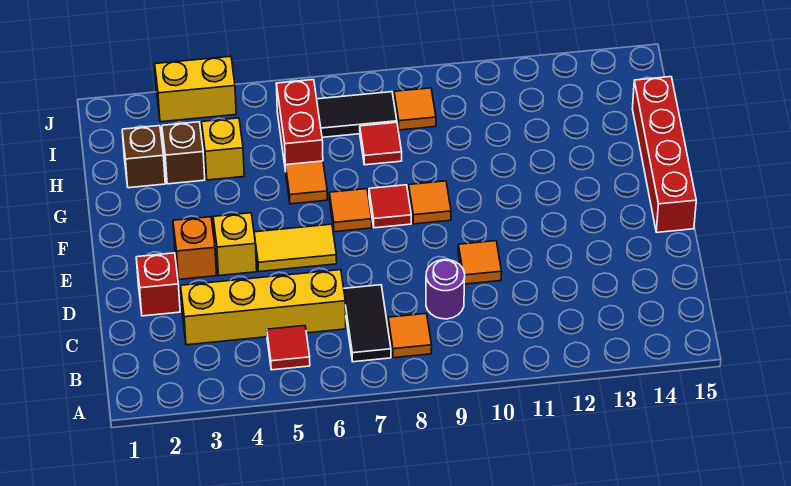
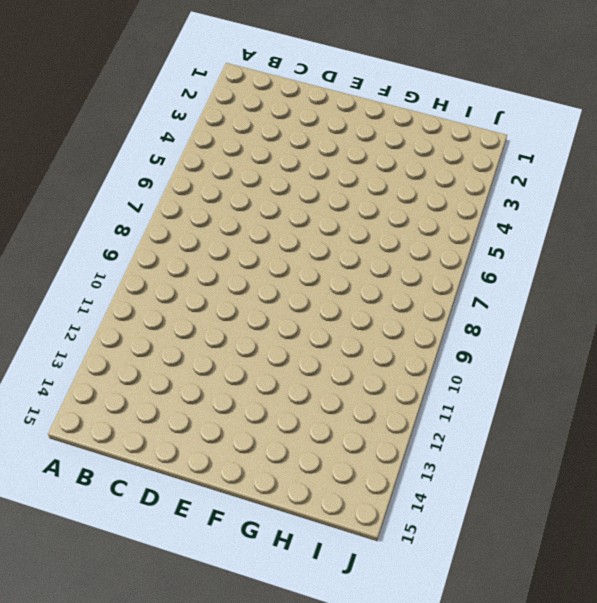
none -> red 1x1 tile [267,326,310,370]
none -> black 1x2 tile [344,285,391,362]
none -> orange 1x1 tile [388,314,432,358]

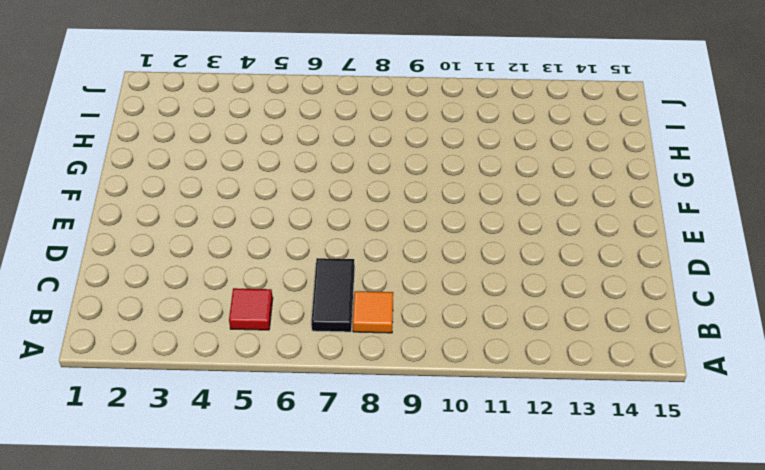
none -> yellow 1x4 brick [181,270,346,345]
none -> purple 1x1 round brick [426,260,465,319]
none -> red 1x1 brick [136,253,180,316]

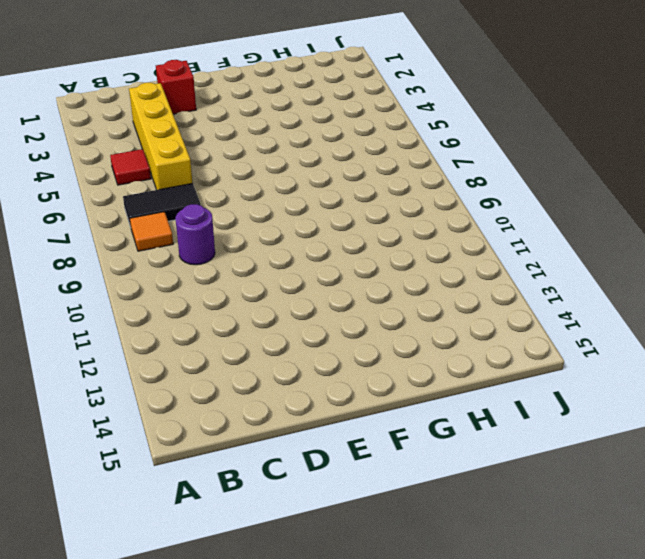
none -> orange 1x1 tile [458,241,502,284]
none -> orange 1x1 brick [173,217,216,279]
none -> yellow 1x1 brick [213,213,257,276]

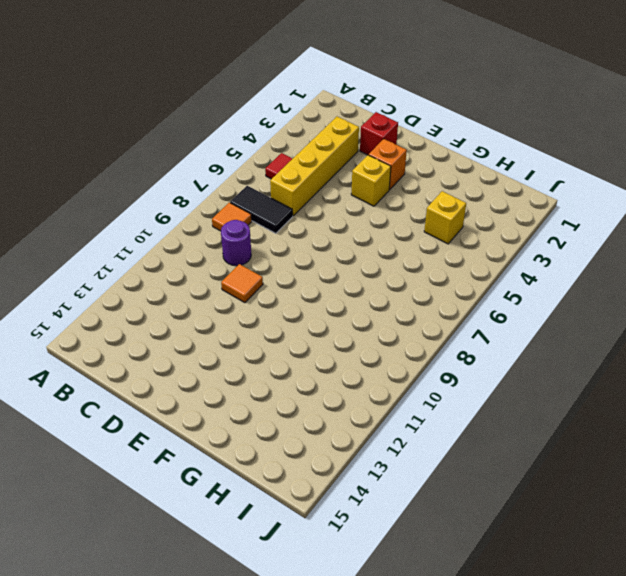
none -> yellow 1x2 tile [254,224,337,272]
none -> red 1x4 brick [632,77,696,232]
none -> orange 1x1 tile [329,189,372,232]

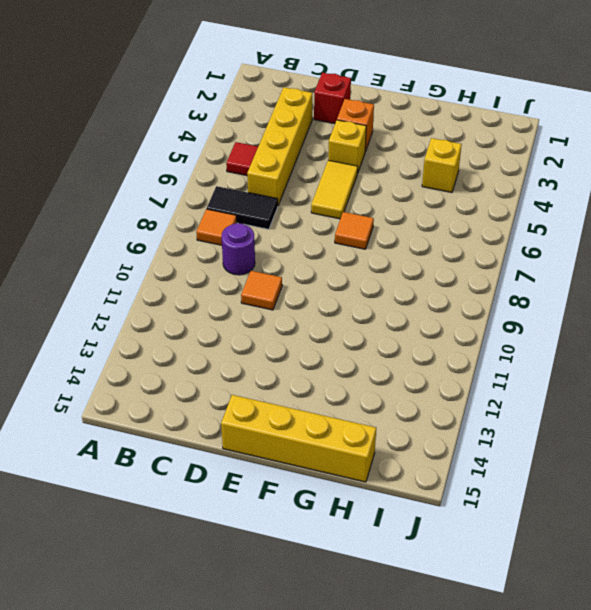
yellow 1x4 brick [221,395,376,482] -> red 1x4 brick [632,77,696,232]
none -> red 1x1 tile [369,185,411,228]
none -> orange 1x1 tile [409,181,451,224]
none -> orange 1x1 tile [285,161,328,204]

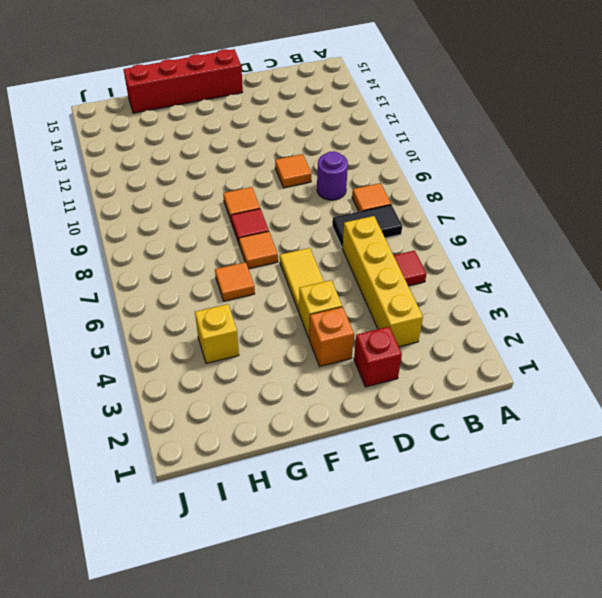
none -> brown 1x1 brick [122,126,165,188]
none -> brown 1x1 brick [162,122,205,184]
none -> red 1x2 brick [276,80,323,172]

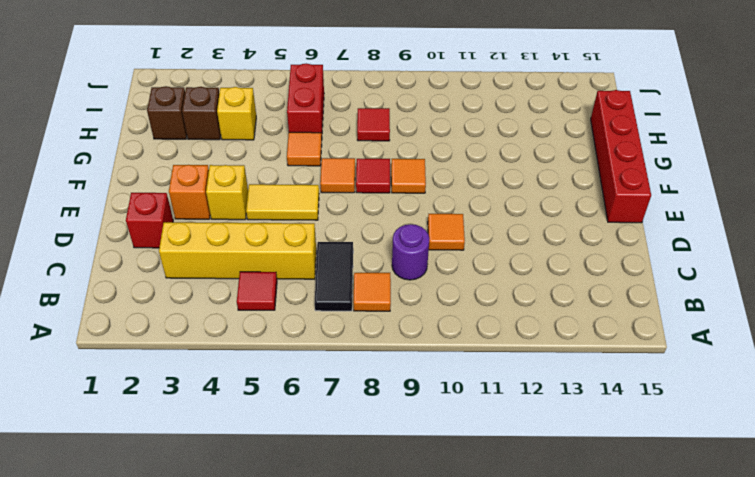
none -> black 1x2 tile [317,92,397,137]
none -> orange 1x1 tile [394,88,436,130]
none -> yellow 1x2 brick [155,56,236,122]

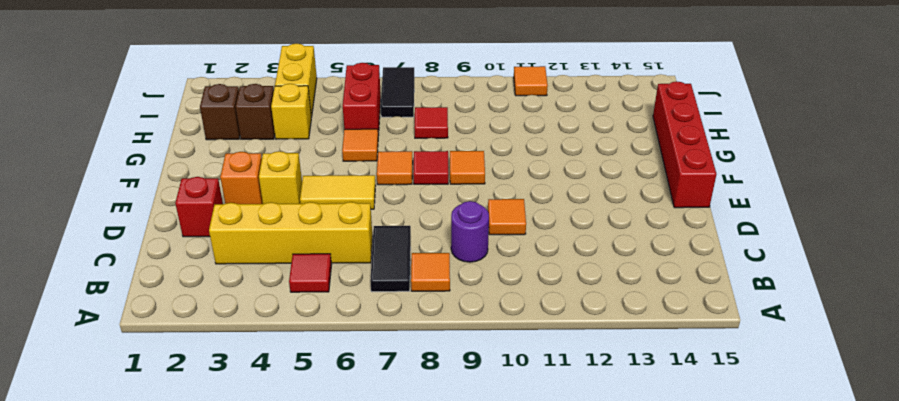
yellow 1x2 brick [275,43,317,116] -> yellow 1x2 brick turned to [155,56,236,122]
black 1x2 tile [381,67,415,117] -> black 1x2 tile turned to [317,92,397,137]
orange 1x1 tile [514,66,548,96] -> orange 1x1 tile moved to [394,88,436,130]

